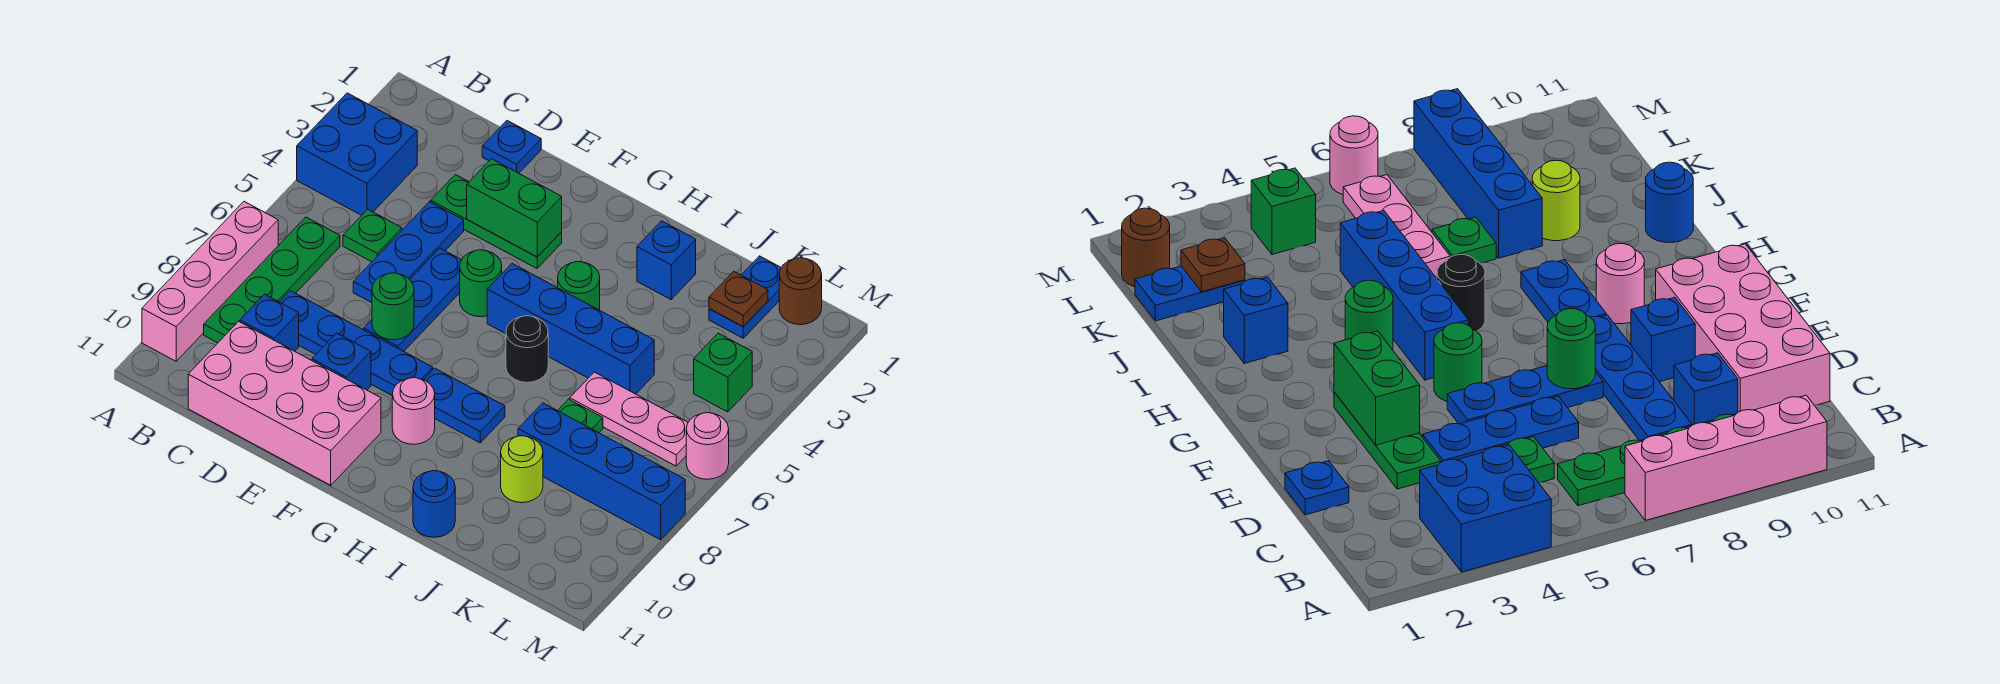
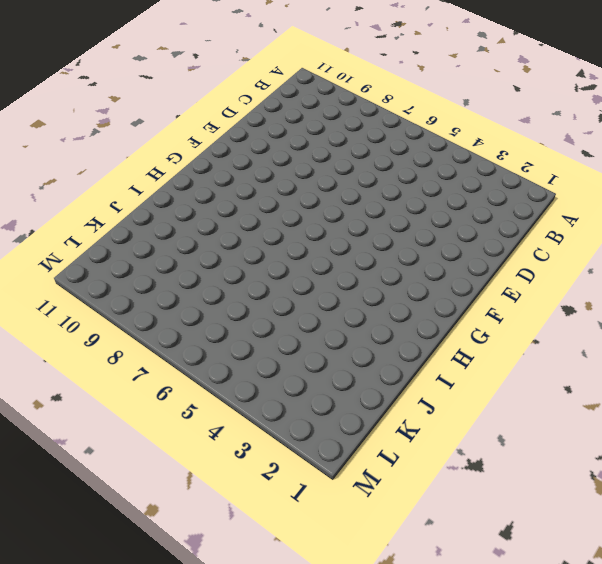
none -> blue 2x2 brick [297,93,417,215]
none -> pink 1x4 brick [142,202,278,361]
none -> green 1x4 plate [204,217,340,343]
none -> green 1x1 plate [343,209,402,262]

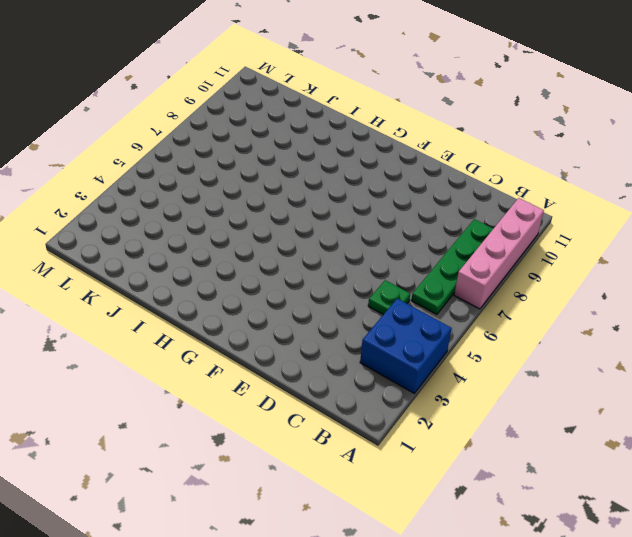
none -> blue 1x4 plate [280,291,433,395]
none -> blue 1x1 brick [240,294,299,351]
none -> pink 2x4 brick [188,321,381,485]
none -> blue 1x1 plate [482,121,541,173]

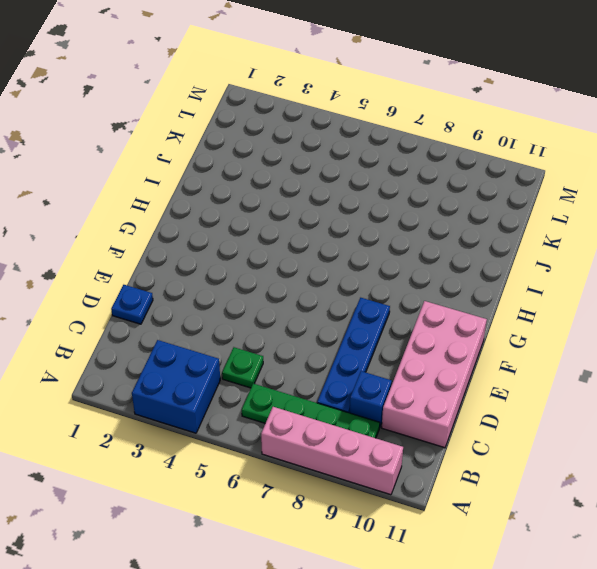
none -> green 1x3 plate [431,175,562,268]
none -> blue 1x3 plate [353,202,464,303]
none -> blue 1x3 plate [364,248,461,351]
none -> blue 1x1 brick [312,333,371,390]

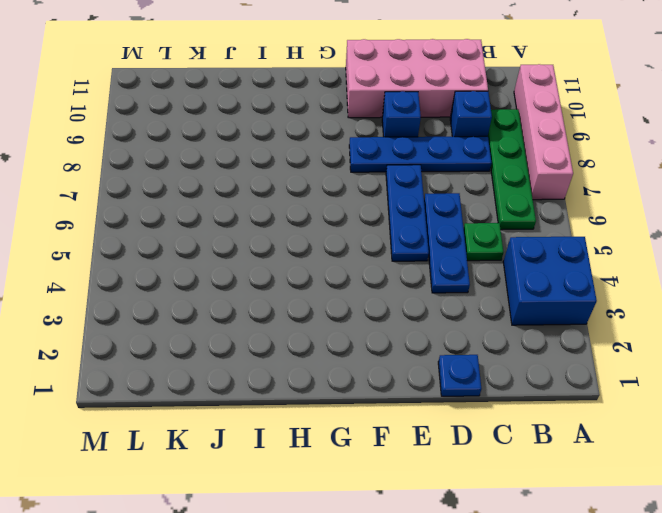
none -> green 1x3 plate [431,175,562,268]
none -> green 1x1 round brick [460,250,502,317]
none -> blue 1x4 brick [487,264,654,394]
none -> blue 1x2 plate [424,368,505,443]

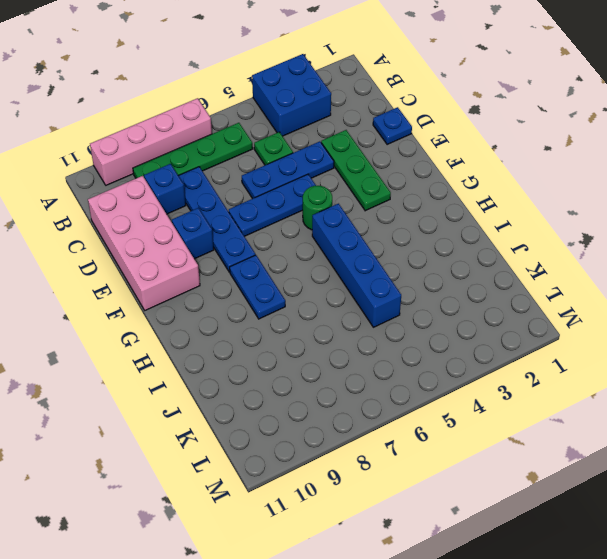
none -> pink 1x1 round brick [392,378,435,444]
none -> green 1x1 round brick [558,262,600,310]
none -> black 1x1 round brick [506,316,548,383]
none -> blue 1x1 brick [637,221,696,299]

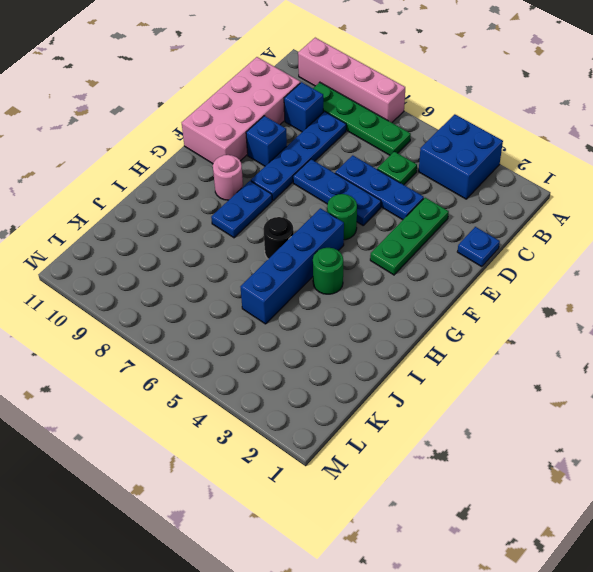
none -> blue 1x1 brick [637,221,696,299]
none -> blue 1x1 round brick [413,471,455,537]
none -> pink 1x3 plate [570,372,688,466]
none -> green 1x1 plate [558,399,603,433]

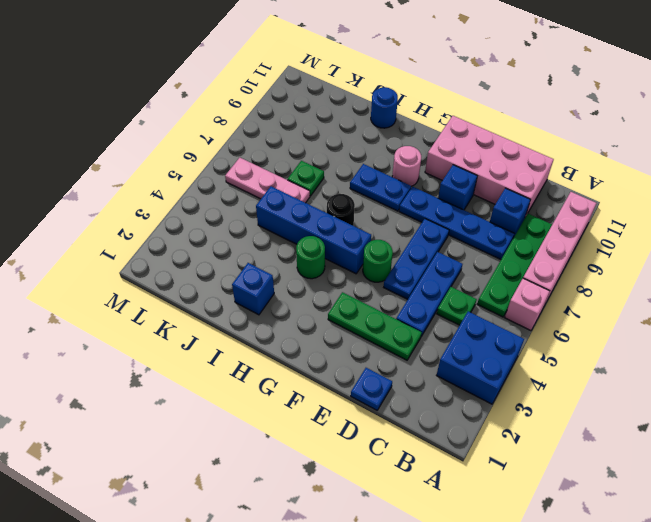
pink 1x1 brick [505,278,550,331] -> none
none -> blue 1x4 brick [518,403,685,540]
none -> lime 1x1 round brick [501,436,543,503]
none -> blue 1x2 plate [709,256,781,338]
none -> brown 1x1 round brick [779,258,822,325]

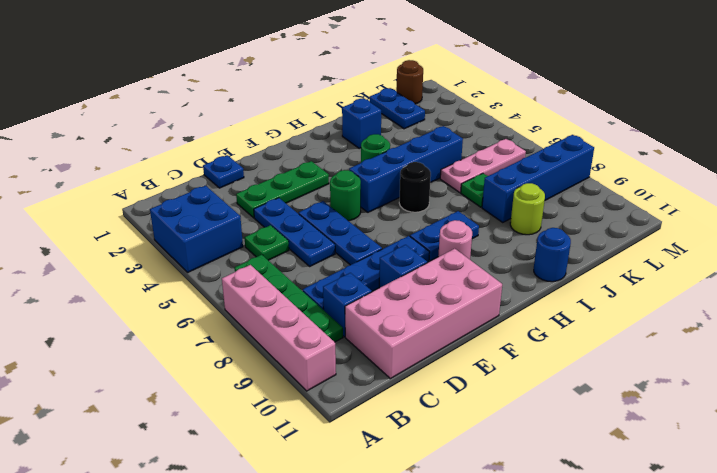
none -> green 1x1 brick [694,333,752,412]
none -> pink 1x1 round brick [686,413,729,479]
none -> green 1x2 brick [467,159,562,257]
none -> green 1x1 round brick [372,273,414,340]

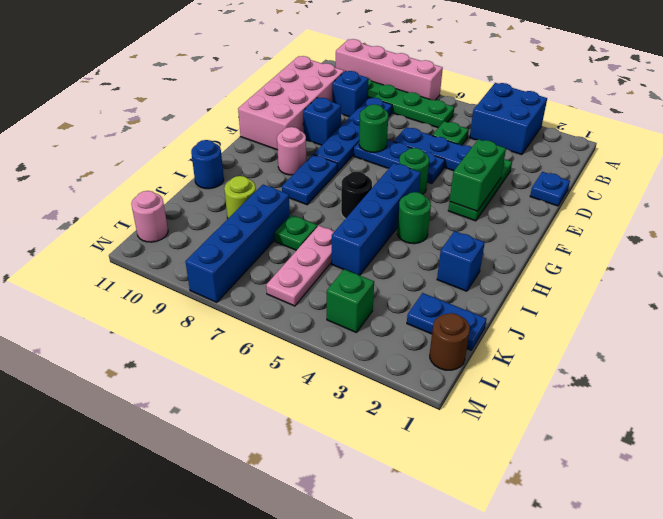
pink 1x1 round brick [131,191,168,242] -> pink 1x1 round brick moved to [686,413,729,479]
none -> brown 1x1 plate [709,271,768,327]

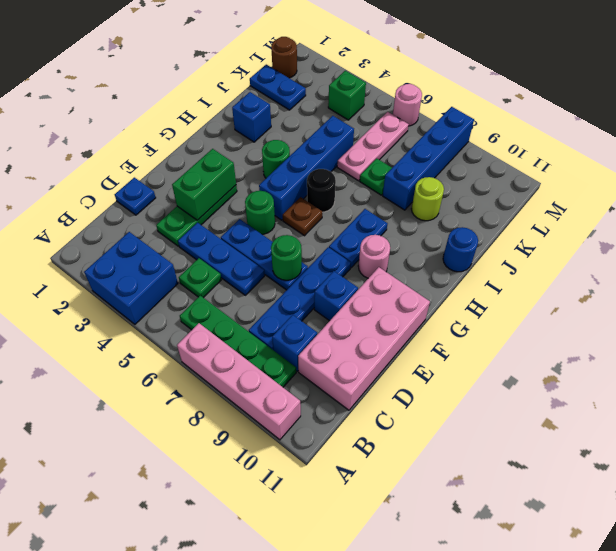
brown 1x1 plate [283,197,322,236] -> brown 1x1 plate moved to [709,271,768,327]

